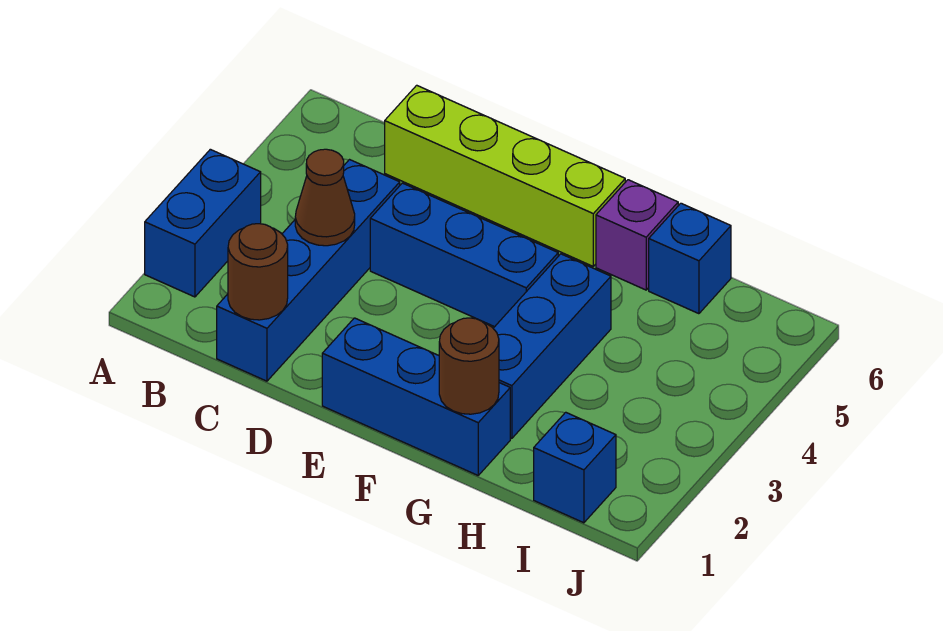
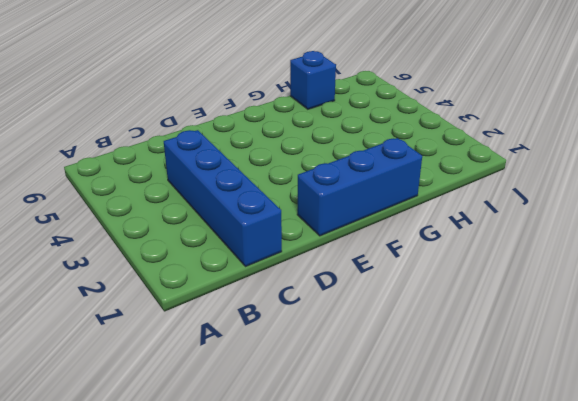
none -> blue 1x2 brick [145,149,261,297]
none -> lime 1x4 brick [385,85,625,266]
none -> blue 1x3 brick [370,183,558,327]

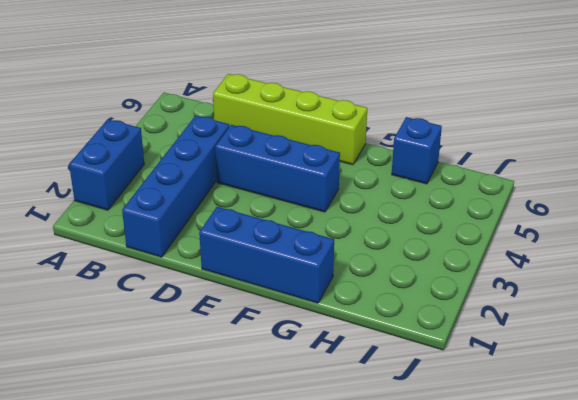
none -> blue 1x3 brick [493,254,611,438]
none -> purple 1x1 brick [596,180,678,290]
none -> blue 1x1 brick [534,412,616,523]

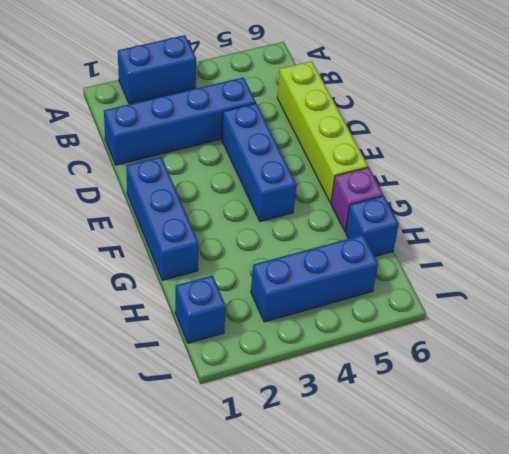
blue 1x3 brick [251,235,378,322] -> blue 1x3 brick moved to [493,254,611,438]
none -> brown 1x1 round brick [228,224,288,320]
none -> brown 1x1 cone [295,149,355,246]
none -> brown 1x1 round brick [439,318,499,414]

